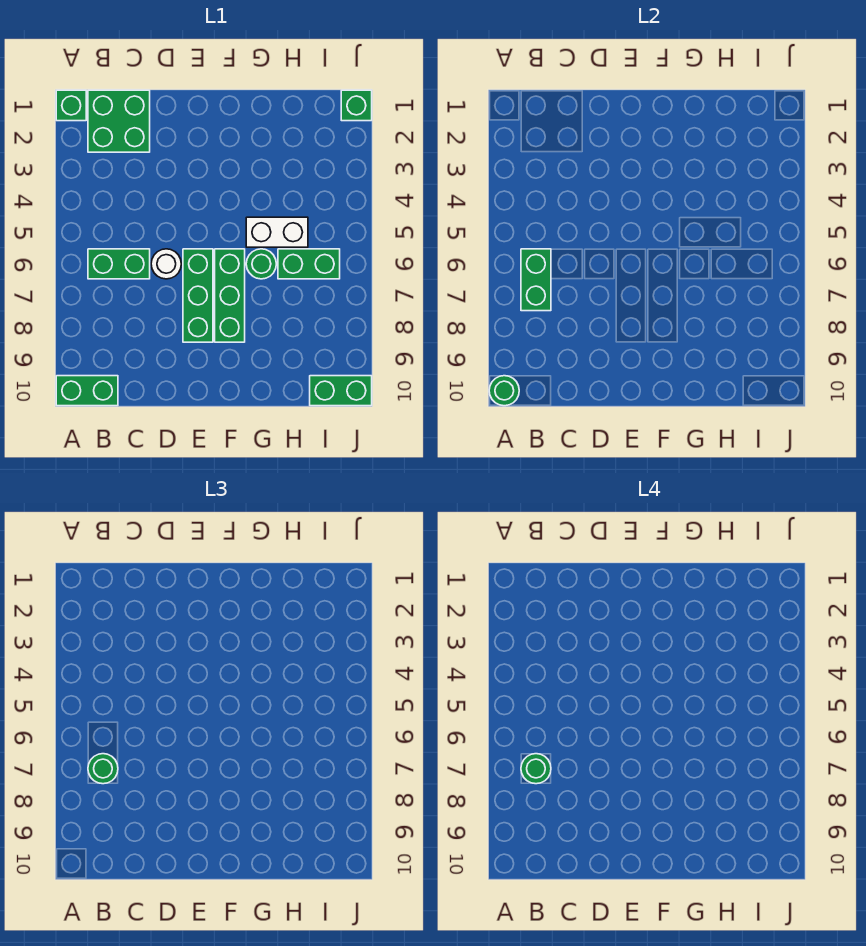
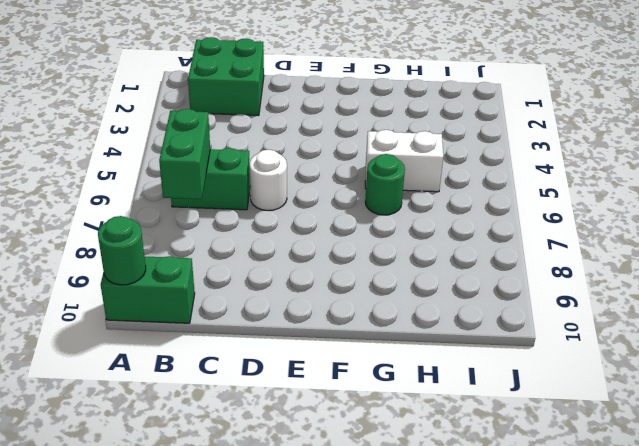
none -> green 1x1 brick [56,90,86,121]
none -> green 1x3 brick [183,249,213,342]
none -> green 1x3 brick [215,249,245,342]

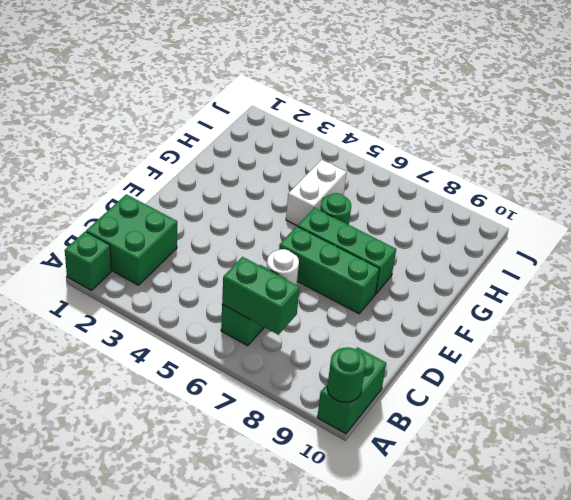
none -> green 1x2 brick [278,249,340,279]
none -> green 1x2 brick [310,376,372,406]
none -> green 1x1 brick [341,90,372,121]

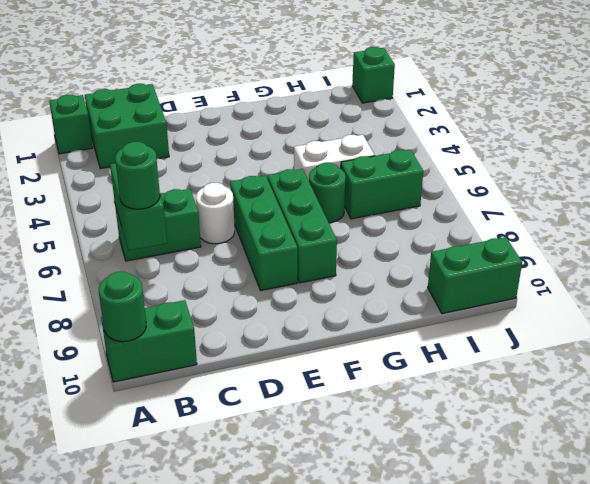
none -> green 1x1 round brick [521,754,551,784]

